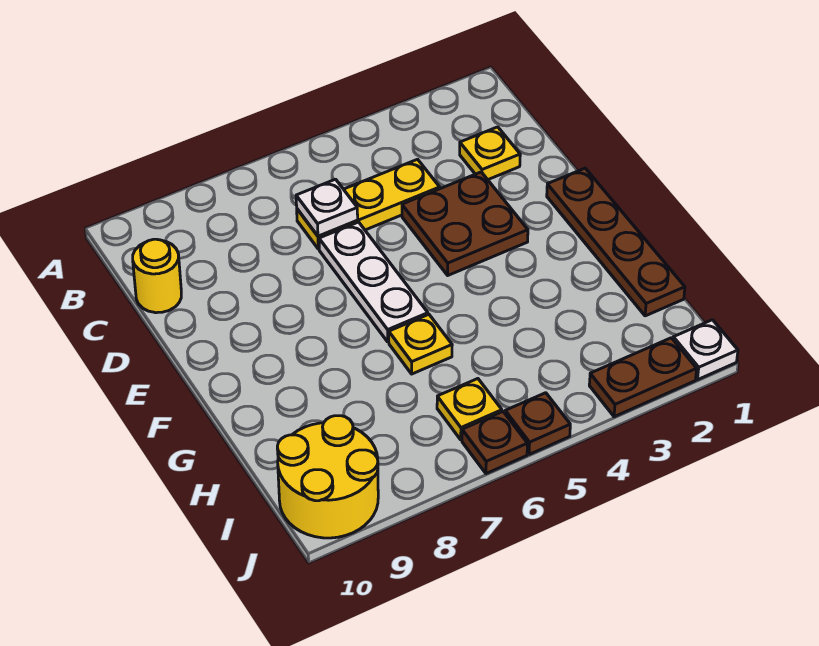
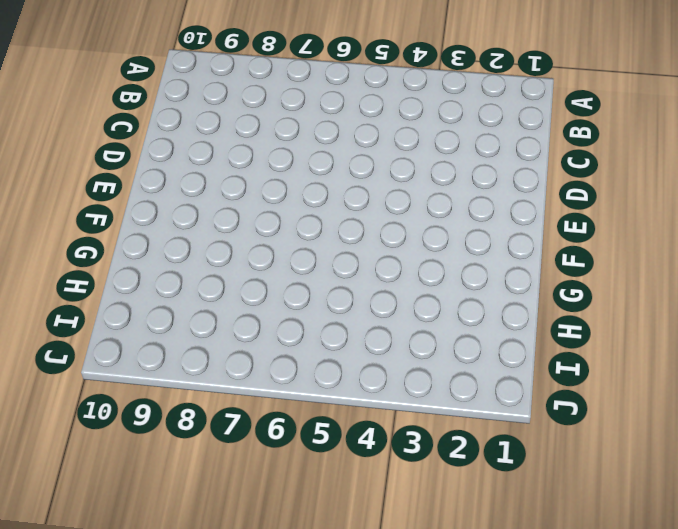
none -> yellow 1x1 plate [460,127,520,180]
none -> yellow 1x3 plate [297,159,440,249]
none -> yellow 1x1 round brick [133,239,181,313]

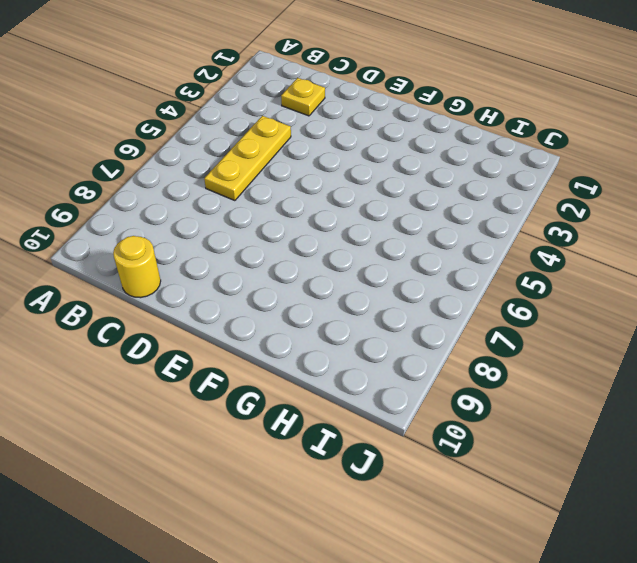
none -> brown 2x2 plate [402,172,528,275]
none -> white 1x3 plate [319,222,428,342]
none -> brown 1x4 plate [547,168,685,316]

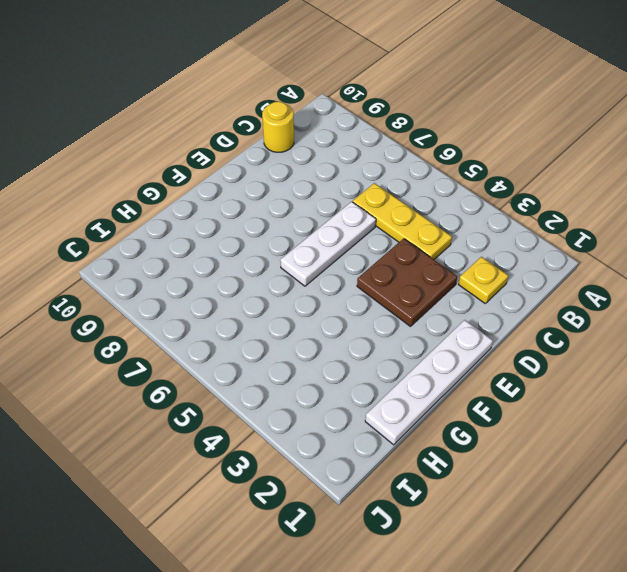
white 1x4 plate [365,320,493,445] -> brown 1x4 plate [547,168,685,316]
none -> yellow 1x1 plate [389,314,452,374]
none -> yellow 1x1 plate [437,379,502,440]
none -> yellow 2x2 round brick [277,416,378,538]

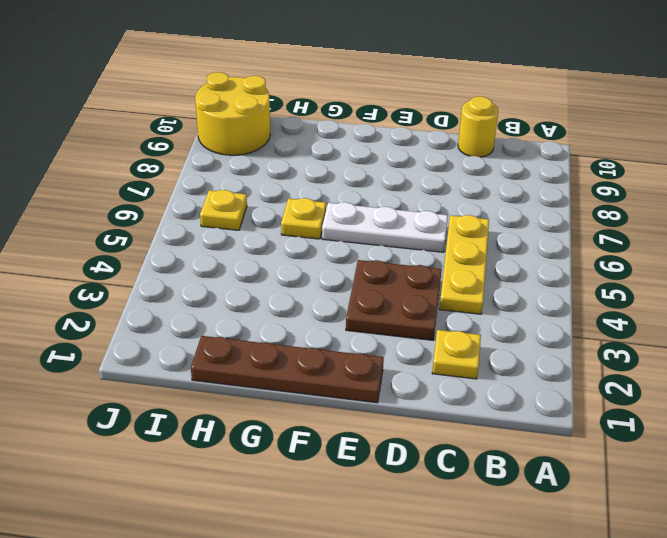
none -> white 1x1 plate [673,320,738,380]
none -> brown 1x2 plate [589,338,697,417]
none -> brown 1x1 plate [505,393,570,454]

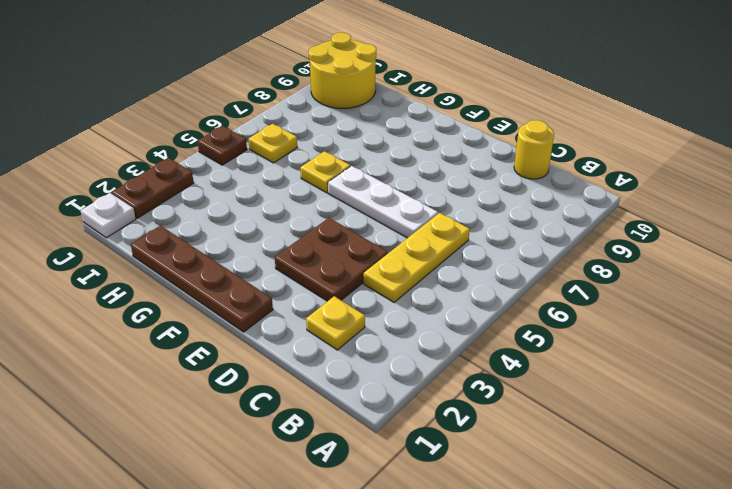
none -> brown 1x1 plate [462,412,528,474]
none -> white 1x1 plate [296,179,358,236]

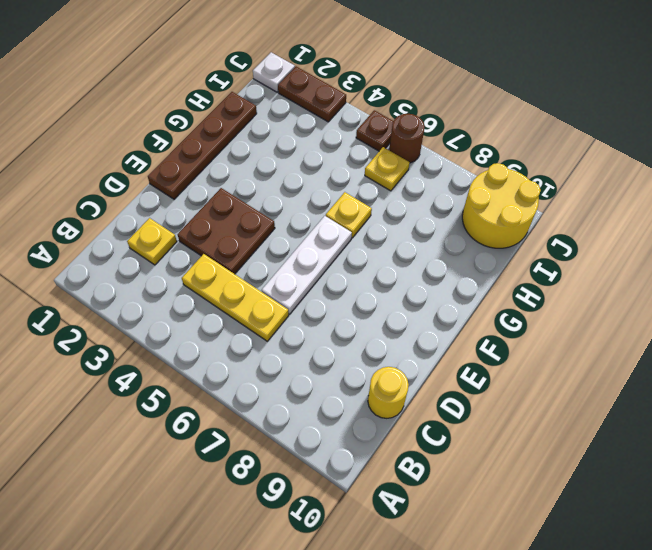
brown 1x1 round brick [389,114,425,163] -> brown 1x1 plate [462,412,528,474]
none -> white 1x1 plate [296,179,358,236]

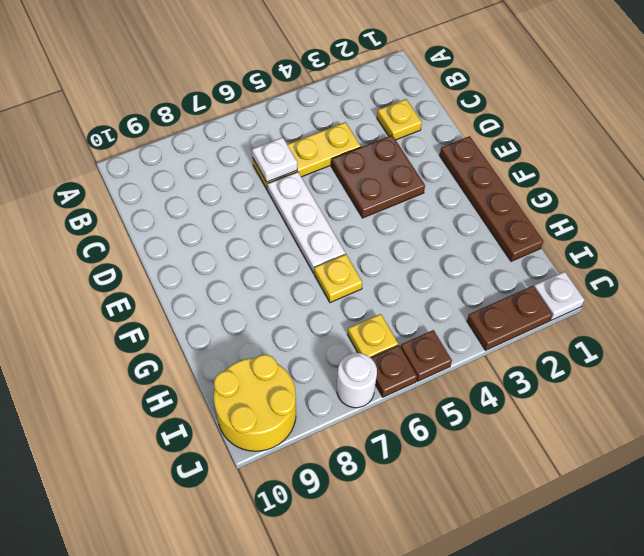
white 1x1 round brick [337,353,377,408] -> none
none -> yellow 1x1 round brick [133,239,181,313]

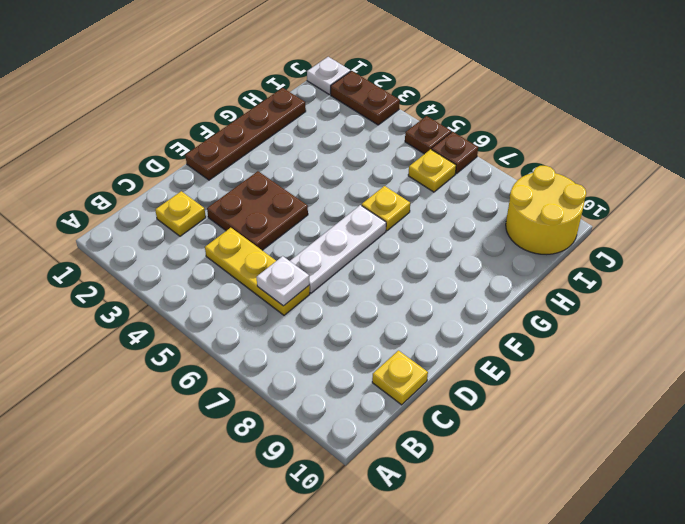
yellow 1x1 plate [372,351,428,405] -> yellow 1x1 round brick [133,239,181,313]

